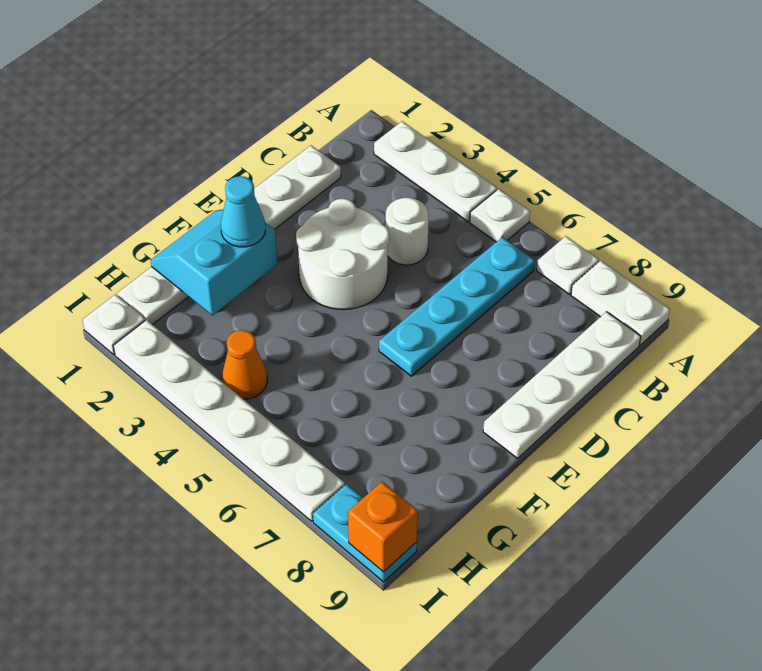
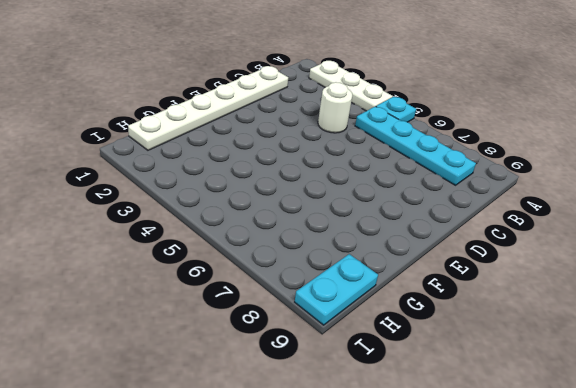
cyan 1x1 plate [376,97,416,122] -> white 1x1 plate [470,189,530,242]
cyan 1x4 plate [355,106,476,185] -> cyan 1x4 plate turned to [379,237,535,376]
cyan 1x2 plate [295,254,378,325] -> cyan 1x2 plate turned to [313,484,417,582]
none -> white 1x1 plate [537,236,599,294]
none -> white 1x2 plate [571,260,670,345]
none -> white 1x4 plate [483,312,641,458]

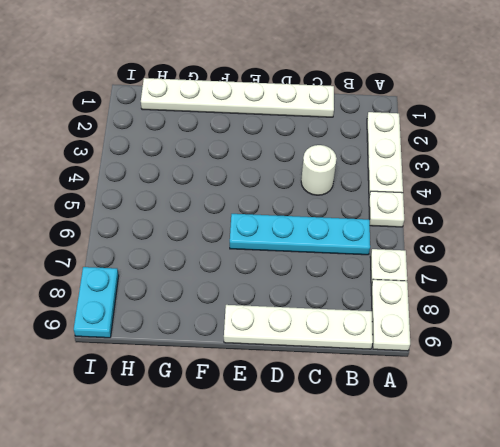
none -> white 2x2 round brick [296,199,389,310]
none -> orange 1x1 cone [222,330,267,399]
none -> white 1x1 plate [82,294,145,355]

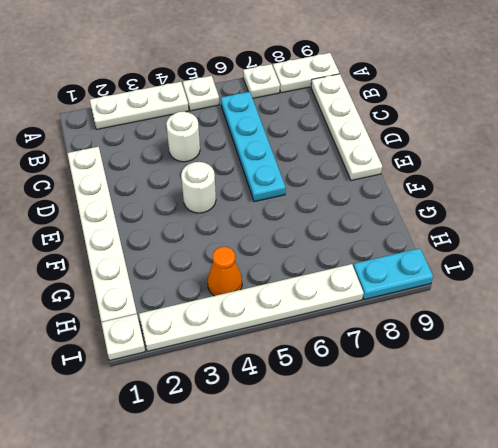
white 1x1 round brick [181,162,216,213] -> white 2x2 round brick [296,199,389,310]
none -> cyan 2x2 slope [150,209,277,315]
none -> orange 1x1 brick [348,482,418,572]
none -> cyan 1x1 cone [221,176,265,247]

